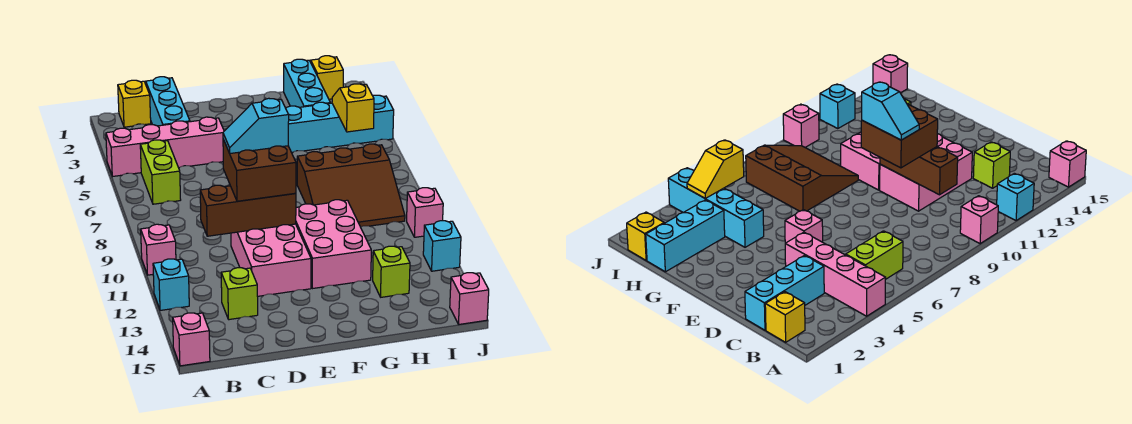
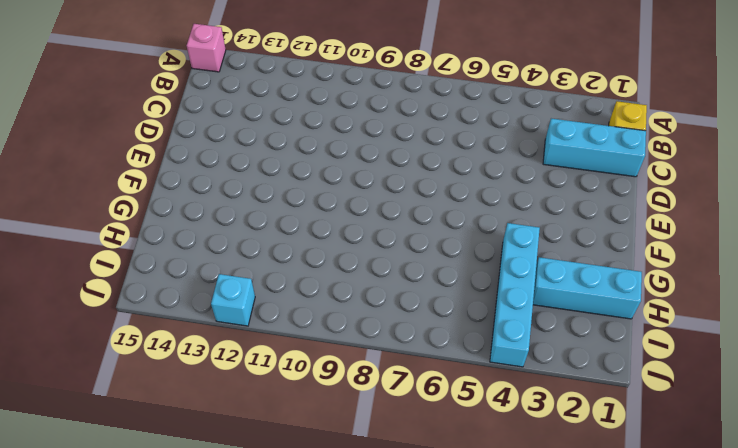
none -> pink 1x4 brick [106,117,224,176]
none -> pink 1x1 brick [141,224,176,275]
none -> cyan 1x1 brick [153,259,189,310]

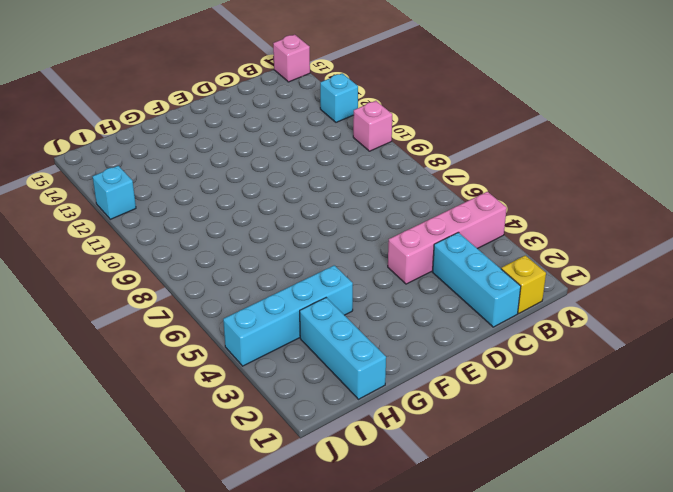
none -> lime 1x2 brick [140,140,181,204]
none -> lime 1x1 brick [221,268,258,320]
none -> pink 2x3 brick [231,224,311,296]

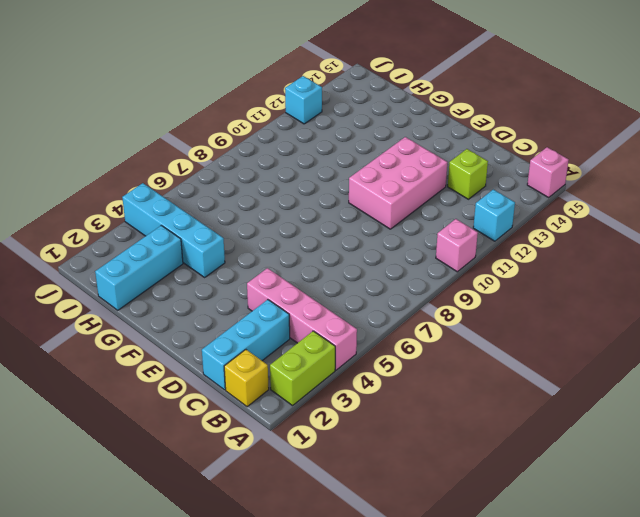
lime 1x2 brick [270,331,335,406] -> lime 1x2 brick moved to [140,140,181,204]
none -> pink 1x1 brick [785,210,823,243]
none -> pink 2x3 brick [296,200,371,289]
none -> brown 3x3 slope [297,144,405,227]

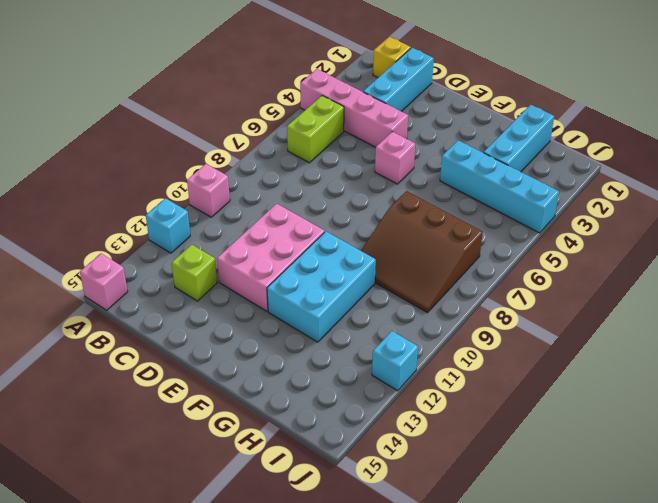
cyan 2x3 brick [267,231,376,342] -> pink 2x3 brick [296,200,371,289]
none -> lime 1x1 brick [373,246,410,297]
none -> yellow 1x1 brick [311,56,343,100]
none -> pink 1x1 brick [407,188,443,237]

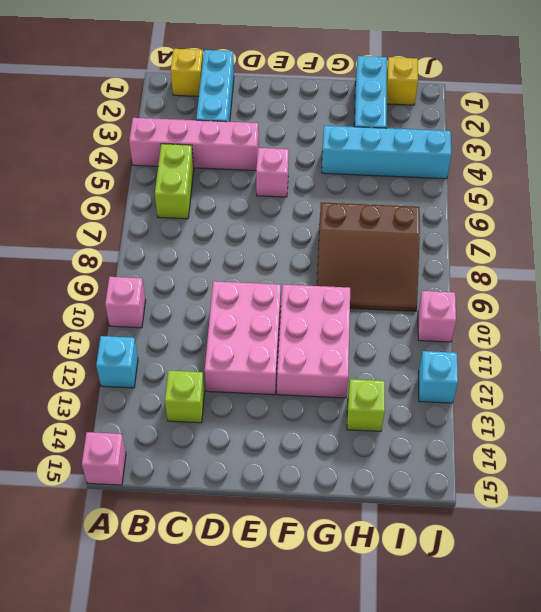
none -> pink 1x1 brick [450,273,489,324]
none -> brown 1x3 brick [200,185,296,236]
none -> yellow 1x2 slope [332,84,374,132]

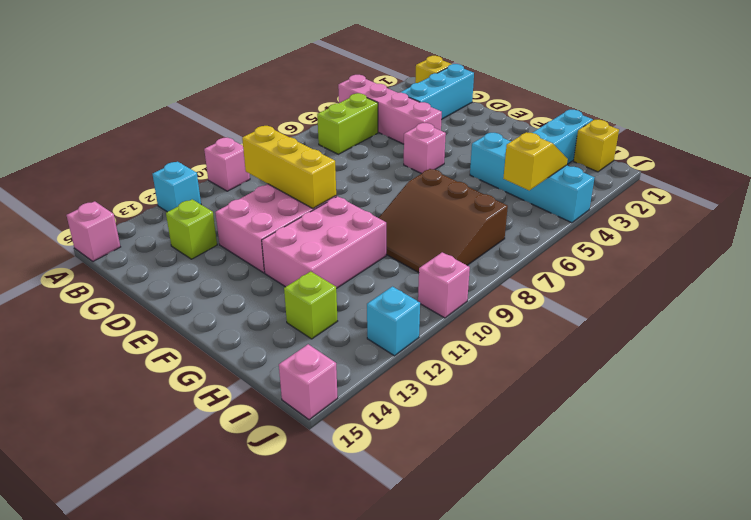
yellow 1x3 brick [242,126,336,209] -> brown 1x3 brick [200,185,296,236]
none -> brown 2x2 brick [223,140,296,201]
none -> cyan 1x2 slope [223,98,289,153]

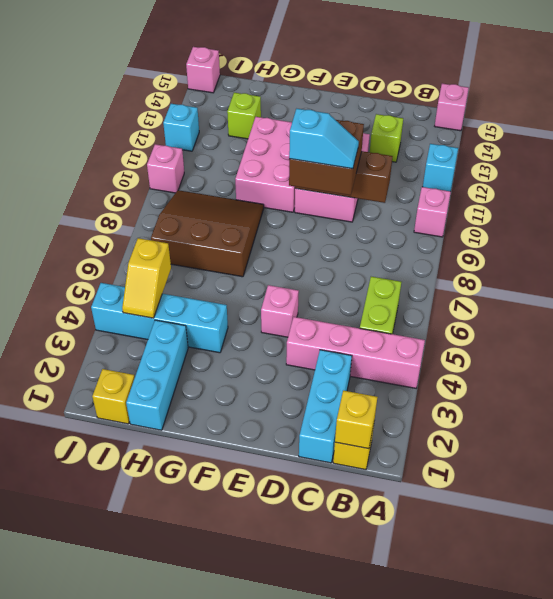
yellow 1x1 brick [335,391,377,449] -> none

